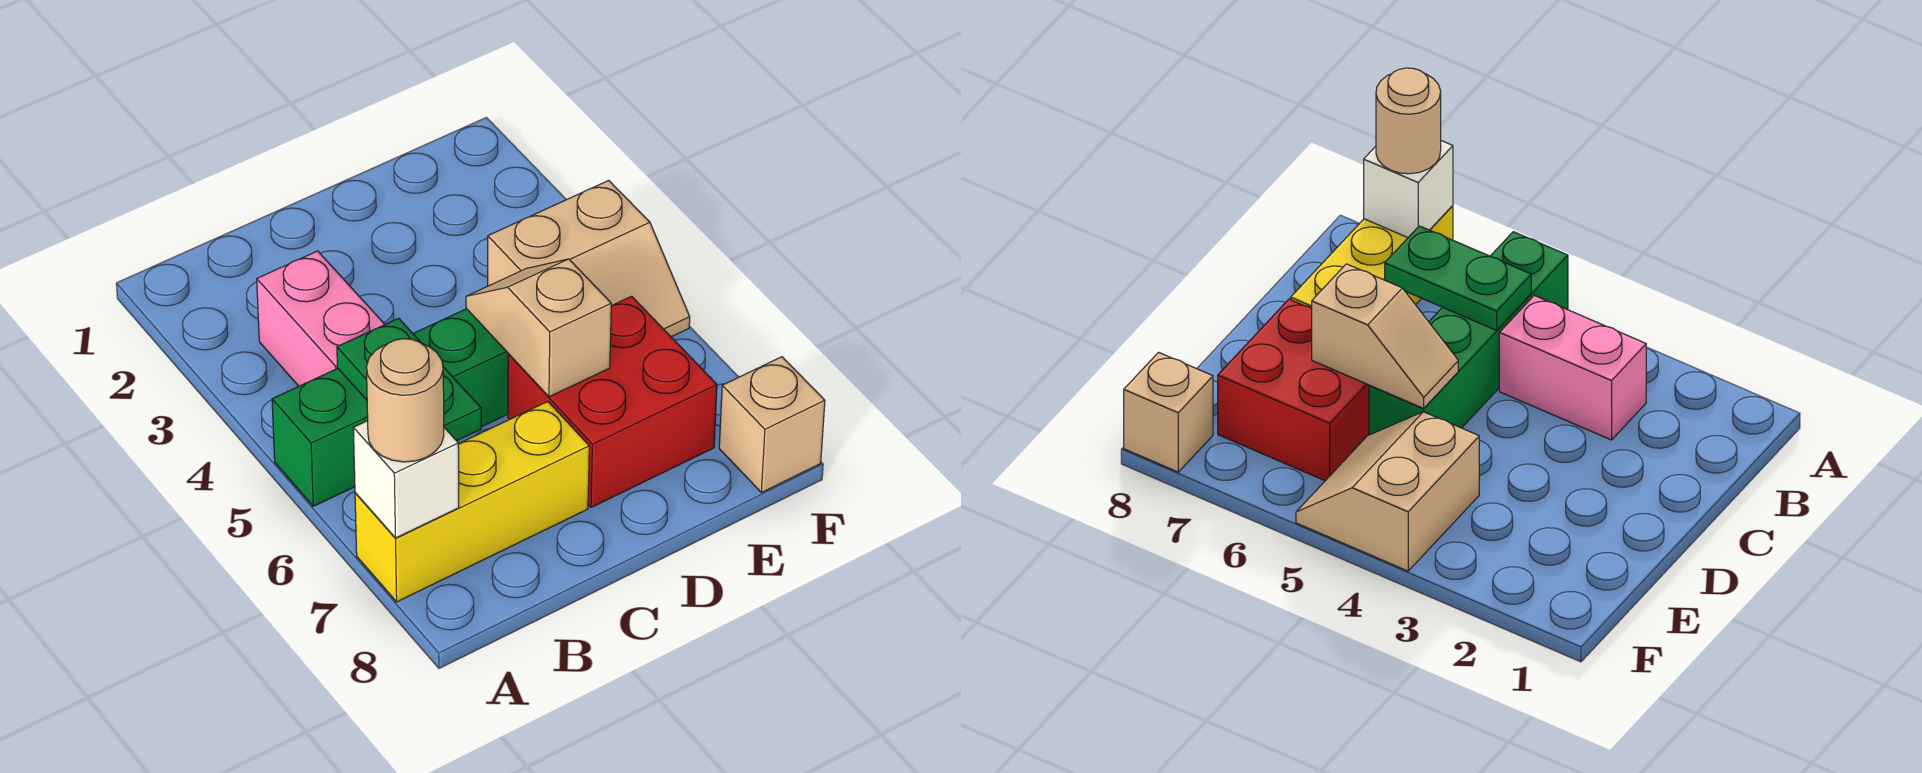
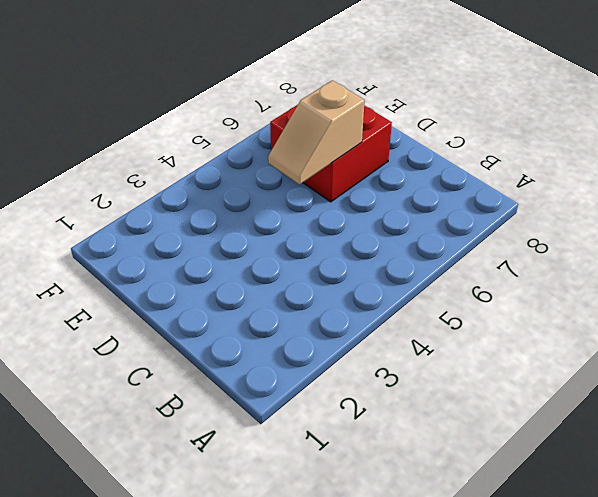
none -> green 1x4 brick [272,309,508,506]
none -> yellow 1x3 brick [355,402,589,602]

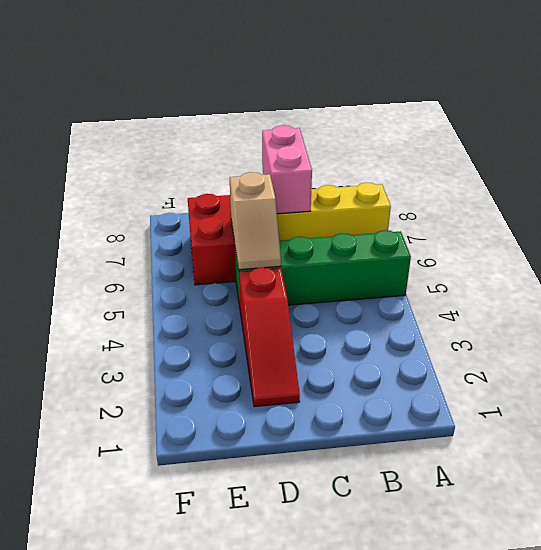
pink 1x2 brick [262,125,312,214] -> pink 1x2 brick moved to [257,251,385,386]
red 1x3 slope [239,268,300,407] -> none
none -> tan 2x2 slope [488,180,690,337]
none -> tan 1x1 brick [719,357,825,493]

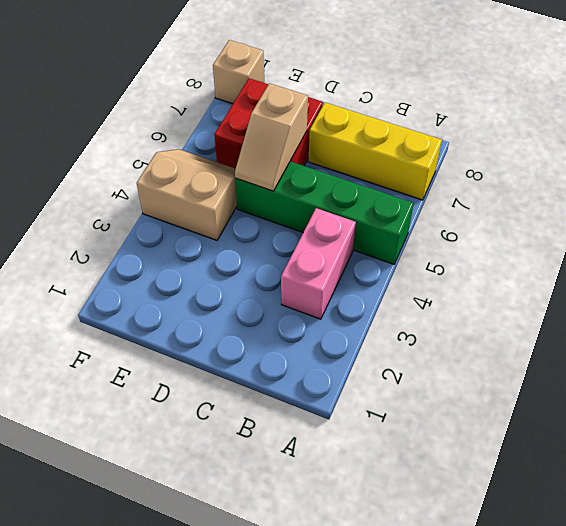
none -> white 1x1 brick [353,421,459,538]
none -> green 1x2 plate [337,318,481,441]

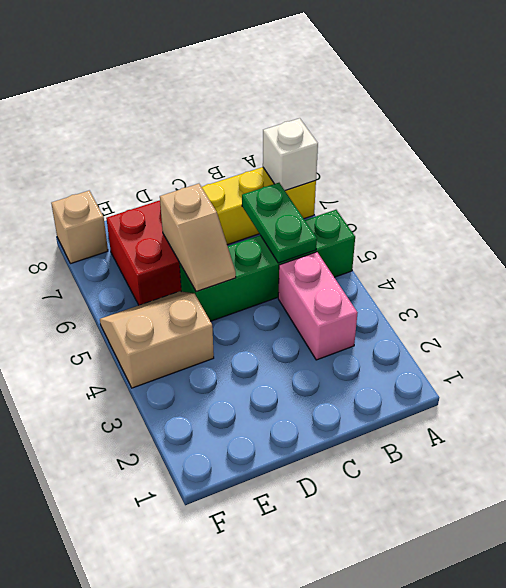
none -> tan 1x1 round brick [366,339,444,462]

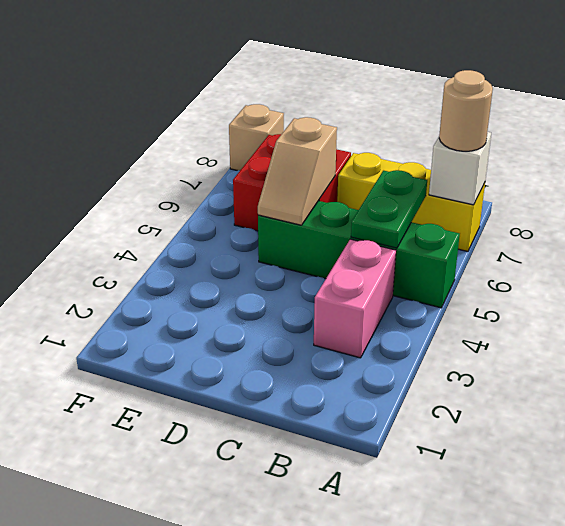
none -> tan 2x2 slope [488,180,690,337]

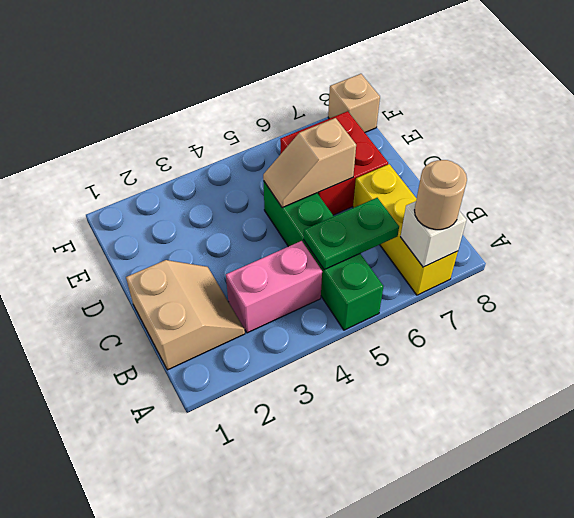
tan 2x2 slope [126,260,245,370] -> tan 2x2 slope moved to [488,180,690,337]

